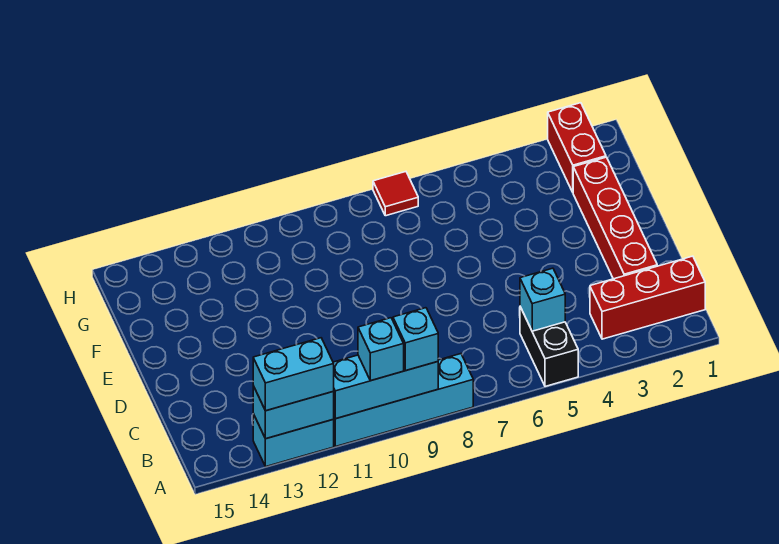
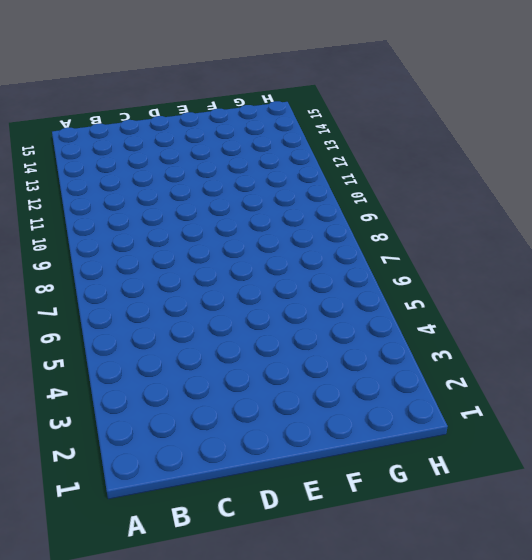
none -> black 1x2 brick [520,307,578,386]
none -> cyan 1x4 brick [333,354,473,447]
none -> cyan 1x2 brick [253,414,334,467]

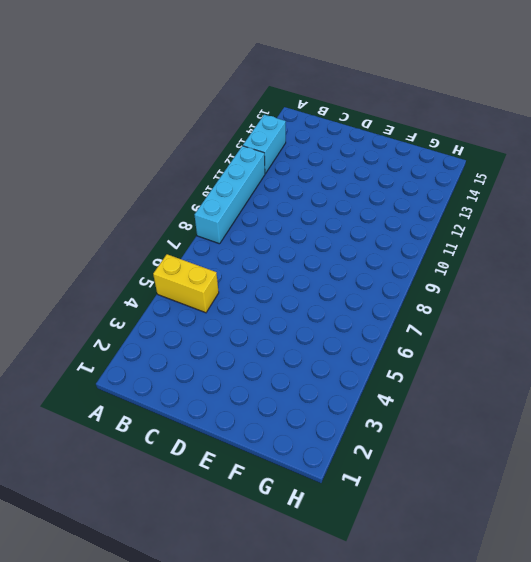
yellow 1x2 brick [153,254,219,313] -> black 1x2 brick [520,307,578,386]
none -> red 1x3 brick [590,256,705,339]
none -> red 1x4 brick [573,157,657,279]
none -> red 1x2 brick [548,103,606,192]

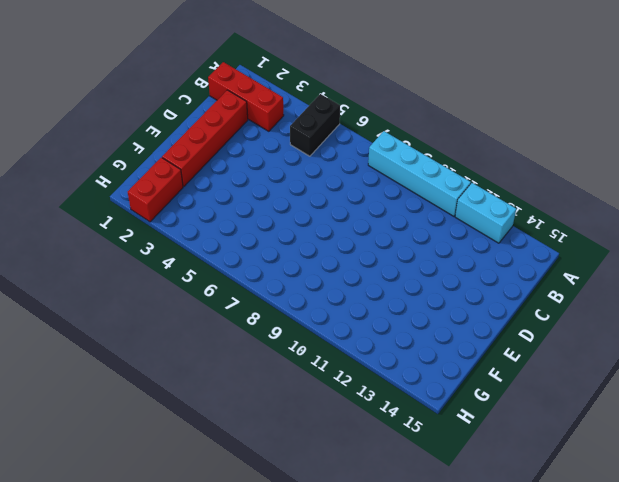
none -> red 1x1 tile [373,172,418,216]
none -> cyan 1x3 brick [333,355,438,419]
none -> cyan 1x2 brick [253,386,334,439]

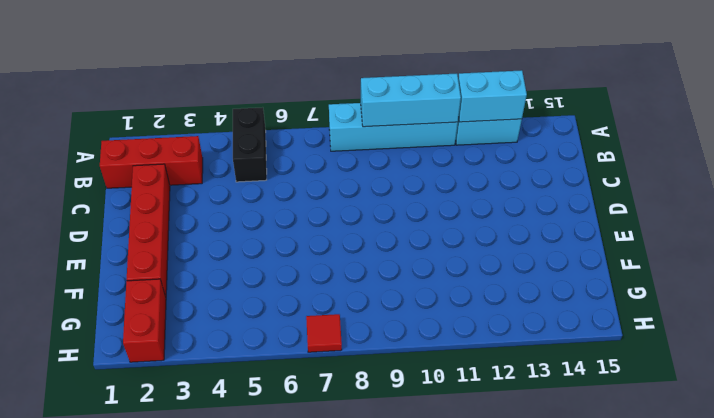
none -> cyan 1x1 brick [520,268,565,331]
none -> cyan 1x1 brick [393,308,438,371]
none -> cyan 1x1 brick [358,318,404,381]

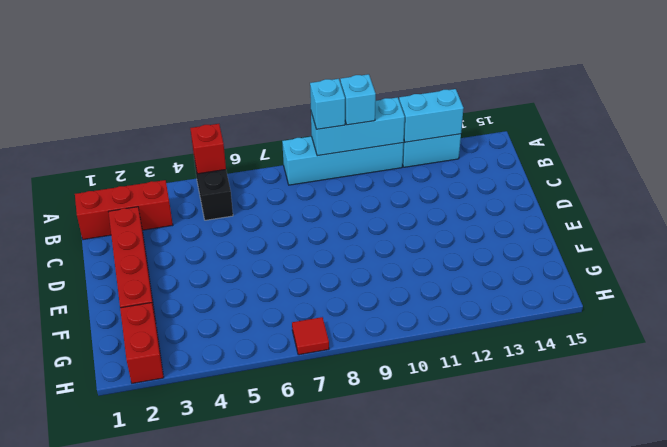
red 1x1 brick [190,124,226,174] -> none
none -> cyan 1x1 brick [520,268,565,331]
none -> cyan 1x2 brick [253,338,334,411]

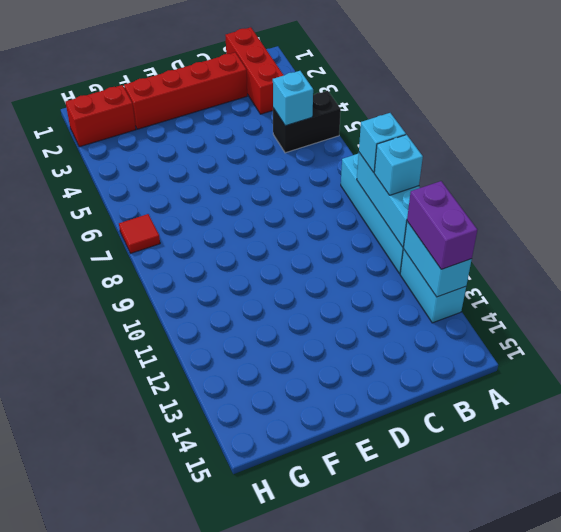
purple 1x2 brick [407,181,477,269] -> cyan 1x2 brick [253,338,334,411]

